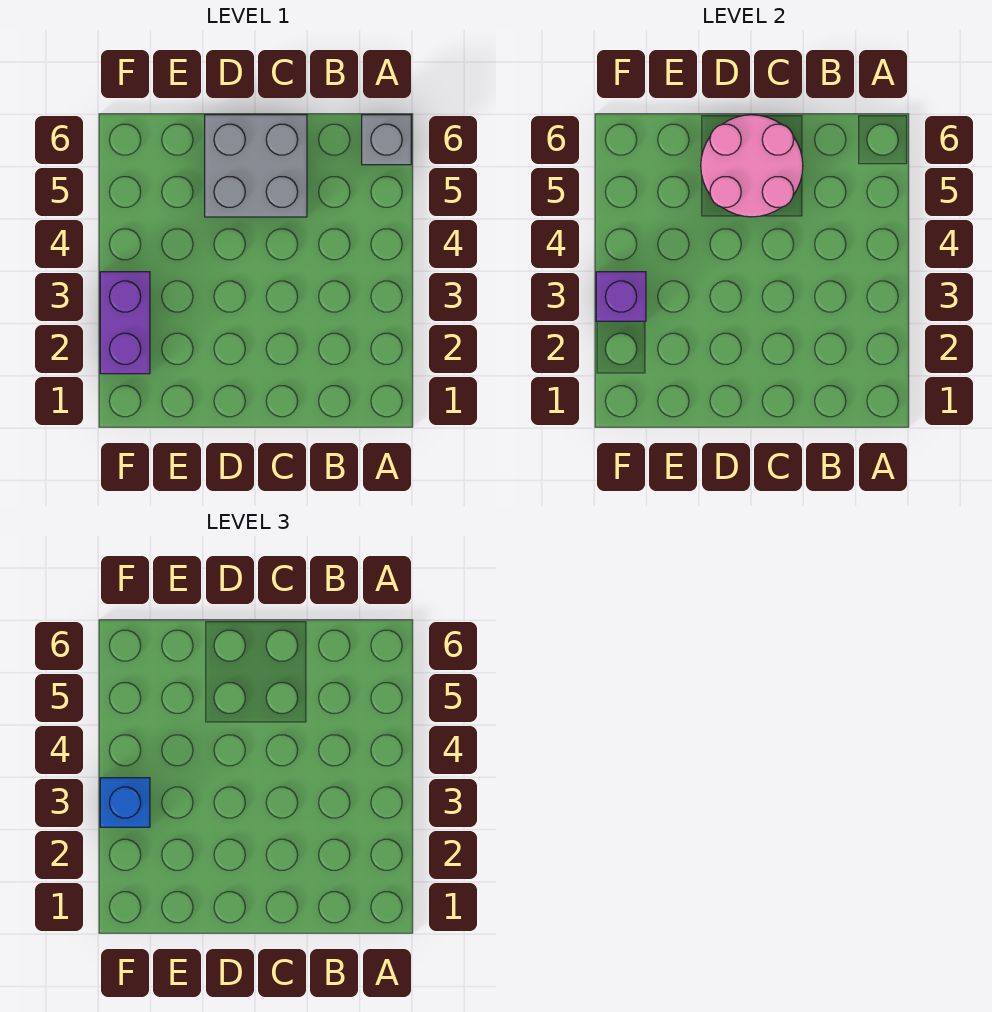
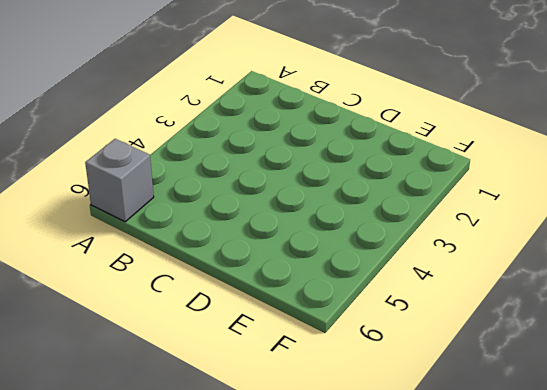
none -> grey 2x2 brick [205,115,307,217]
none -> purple 1x2 brick [100,272,150,374]

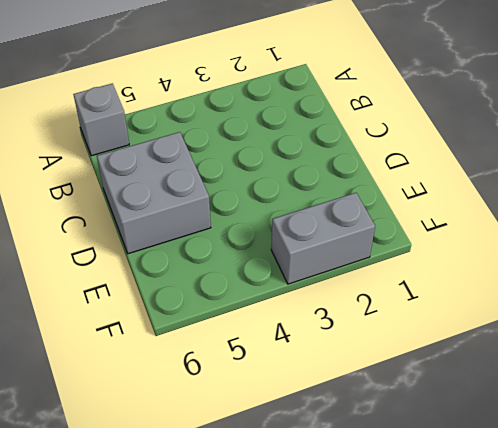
grey 1x2 brick [271,193,375,284] -> purple 1x2 brick [100,272,150,374]
none -> pink 2x2 round brick [701,115,803,217]
none -> purple 1x1 brick [596,272,646,321]

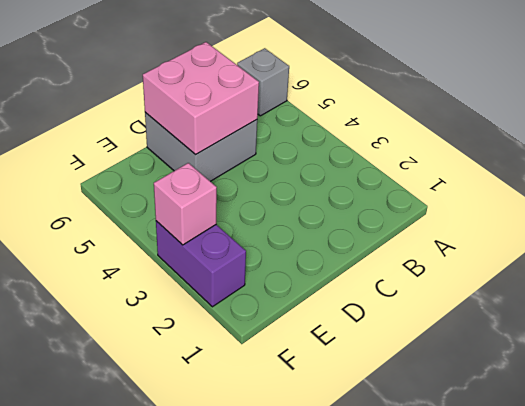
pink 2x2 brick [143,42,259,155] -> pink 2x2 round brick [701,115,803,217]
pink 1x1 brick [154,163,217,245] -> purple 1x1 brick [596,272,646,321]
none -> blue 1x1 brick [100,778,150,827]

